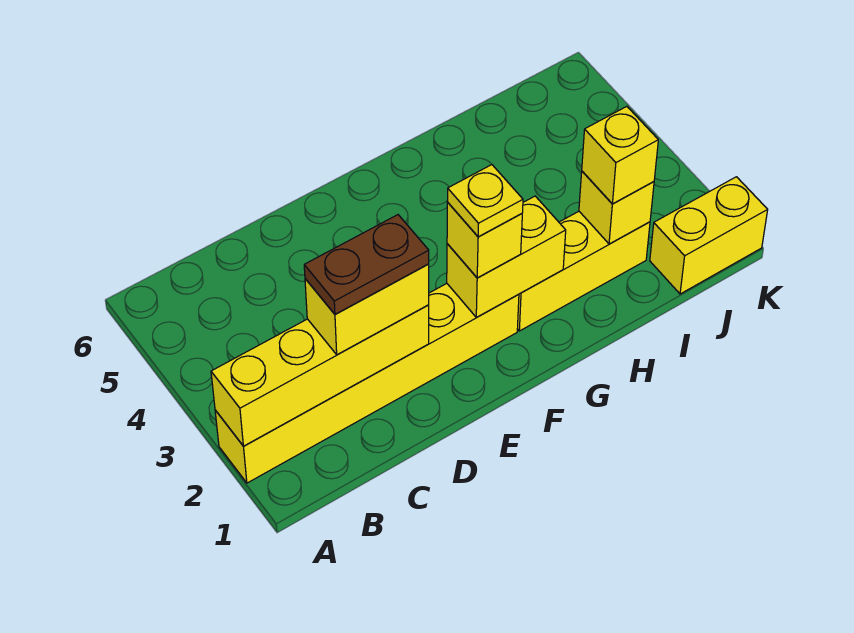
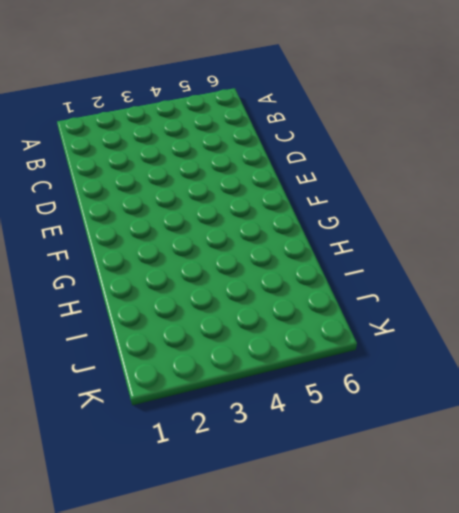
none -> yellow 1x6 brick [215,284,519,483]
none -> yellow 1x3 brick [517,211,650,331]

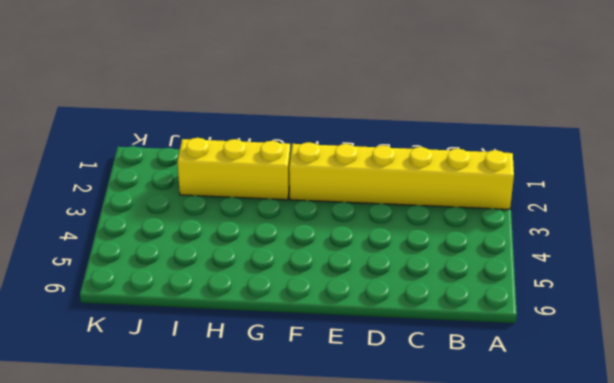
none -> yellow 1x2 brick [650,177,768,294]
none -> yellow 1x4 brick [211,305,429,446]

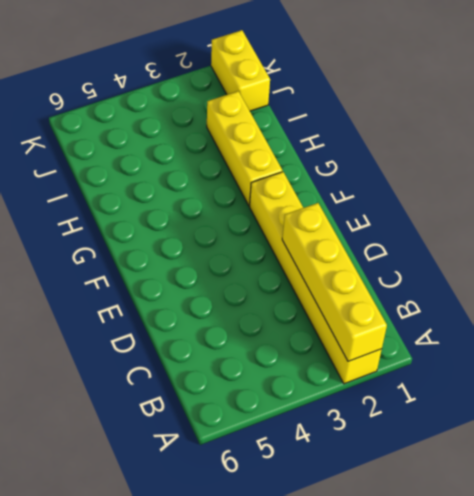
none -> yellow 1x2 brick [447,196,566,317]
none -> yellow 1x1 brick [579,171,654,244]

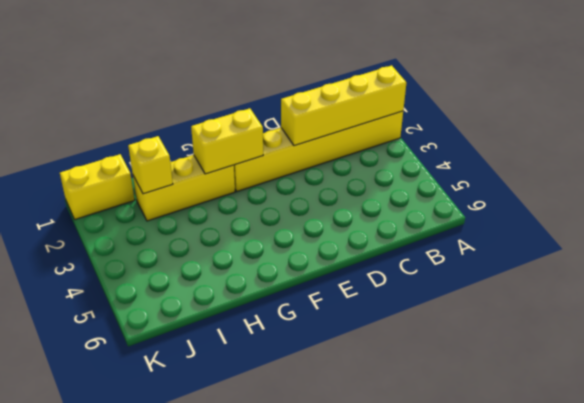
none -> yellow 1x2 brick [305,264,429,355]
none -> yellow 1x1 brick [447,203,522,278]

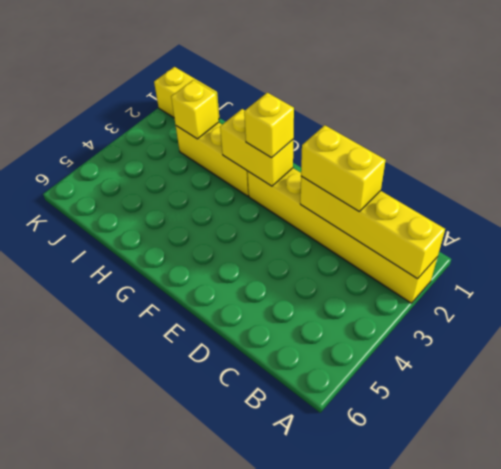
none -> yellow 1x1 brick [582,107,658,204]
none -> brown 1x2 plate [304,215,429,314]

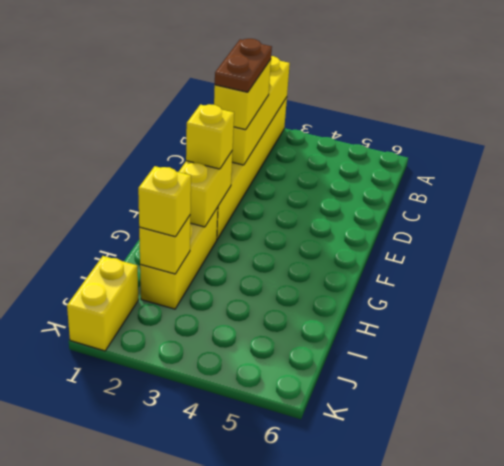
none -> yellow 1x1 plate [448,165,523,237]

